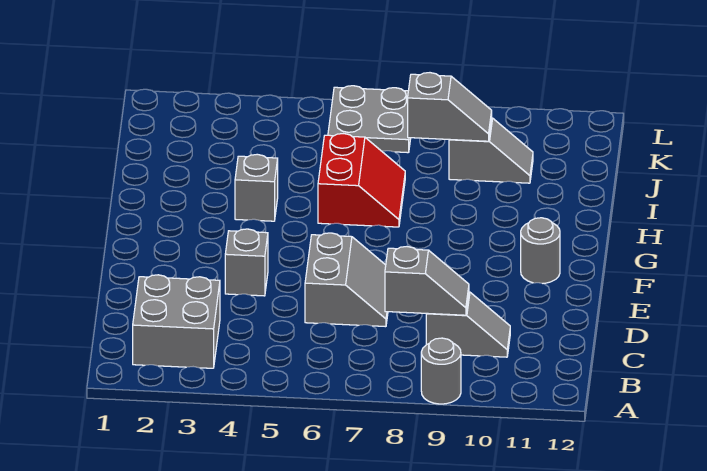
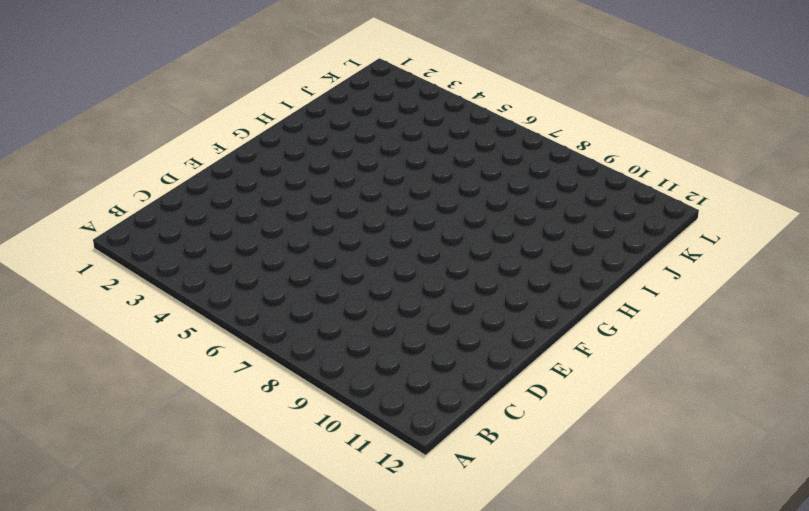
none -> grey 1x1 round brick [421,338,461,404]
none -> grey 2x2 brick [133,275,220,368]
none -> grey 1x2 slope [426,292,510,357]

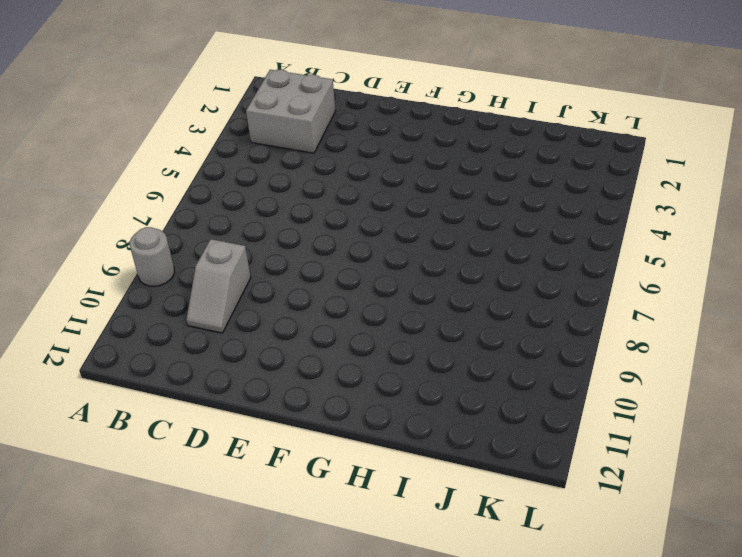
none -> grey 2x2 slope [305,233,388,327]
none -> grey 1x1 brick [225,229,268,296]
none -> grey 1x1 round brick [521,218,560,284]

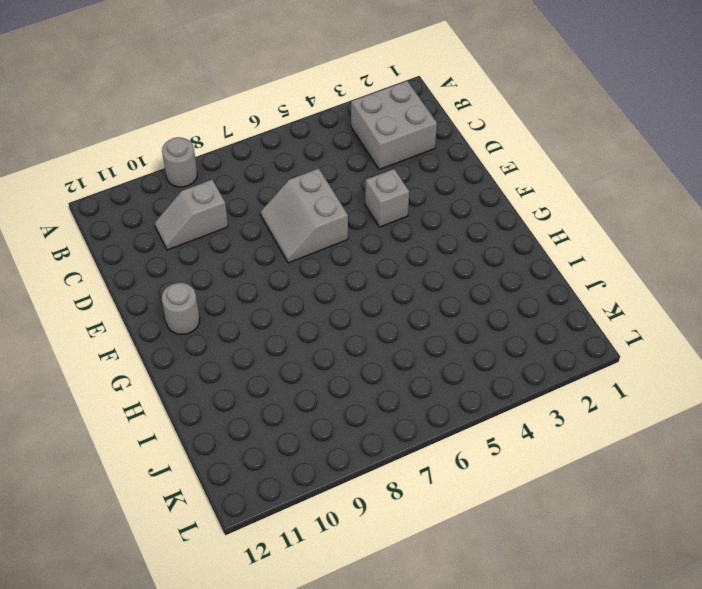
none -> grey 1x1 brick [235,154,278,221]
none -> red 2x2 slope [318,134,405,227]
none -> grey 1x2 slope [449,118,533,183]

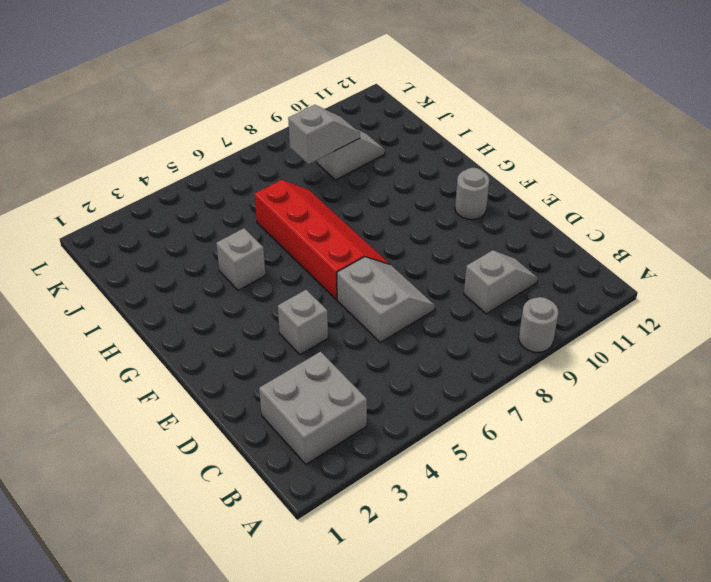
red 2x4 slope [255,180,390,300] -> red 2x2 slope [318,134,405,227]
none -> grey 2x2 plate [328,86,411,153]
none -> grey 1x2 slope [385,247,469,315]

